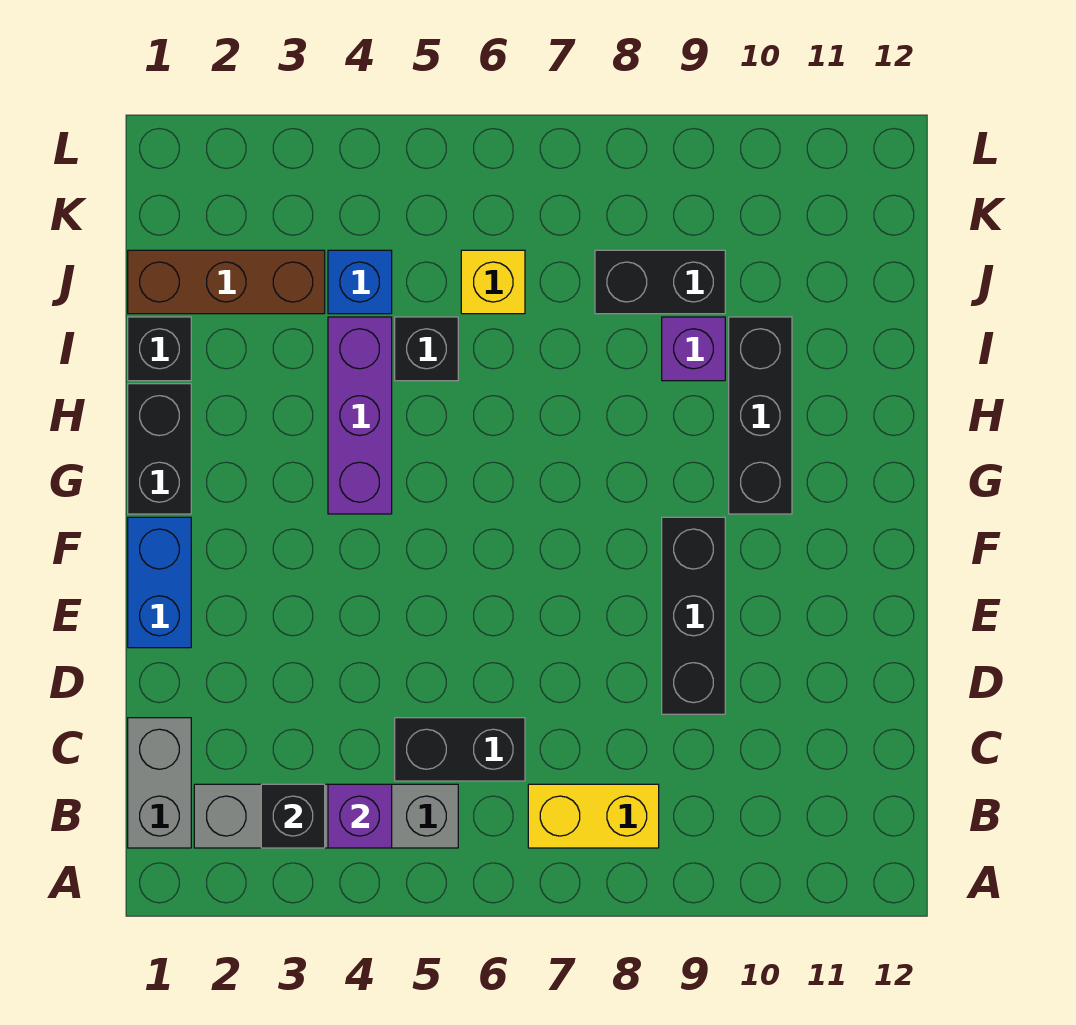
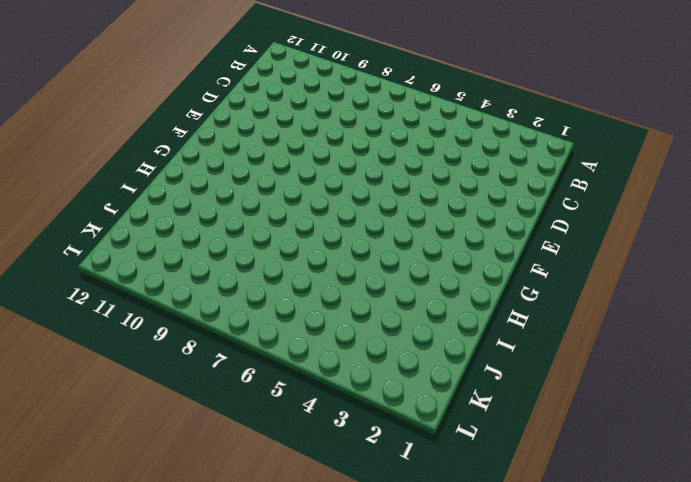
none -> grey 1x2 brick [128,718,191,848]
none -> grey 1x4 brick [194,784,458,848]
none -> yellow 1x2 brick [528,784,659,848]

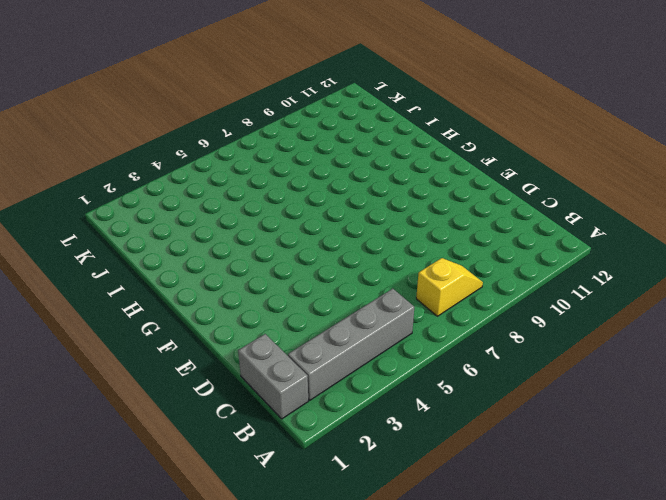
yellow 1x2 slope [416,258,483,316] -> yellow 1x2 brick [528,784,659,848]
none -> black 1x2 brick [395,718,525,781]
none -> black 1x3 brick [662,517,725,714]
none -> blue 1x2 brick [128,517,191,648]

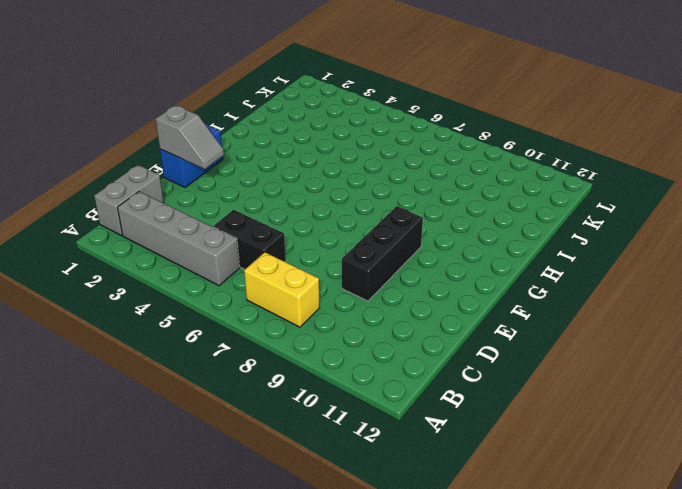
grey 1x2 slope [156,105,224,169] -> none
none -> black 1x2 brick [128,384,191,514]
none -> purple 1x3 brick [328,317,392,514]
none -> black 1x3 brick [729,317,792,514]

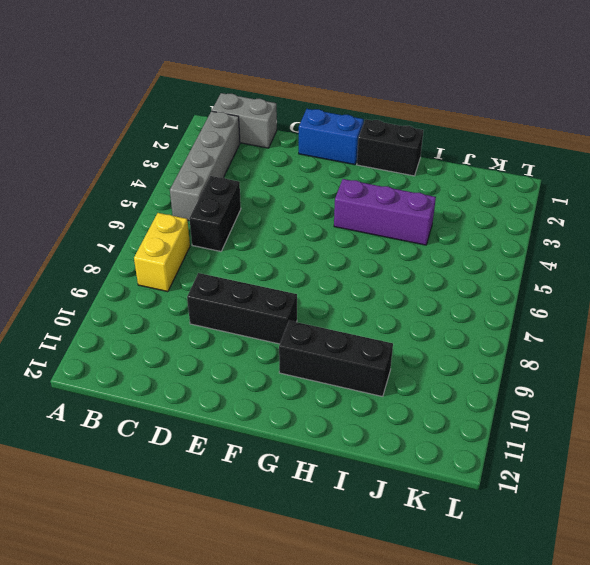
none -> black 1x1 brick [128,317,191,381]
none -> black 1x1 brick [395,317,458,381]
none -> purple 1x1 brick [662,317,725,381]

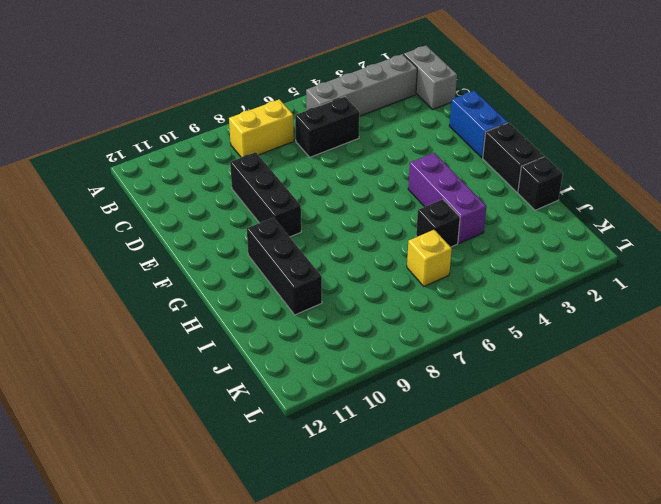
none -> purple 1x1 brick [662,317,725,381]
none -> brown 1x3 brick [128,250,325,314]
none -> blue 1x1 brick [328,250,392,314]

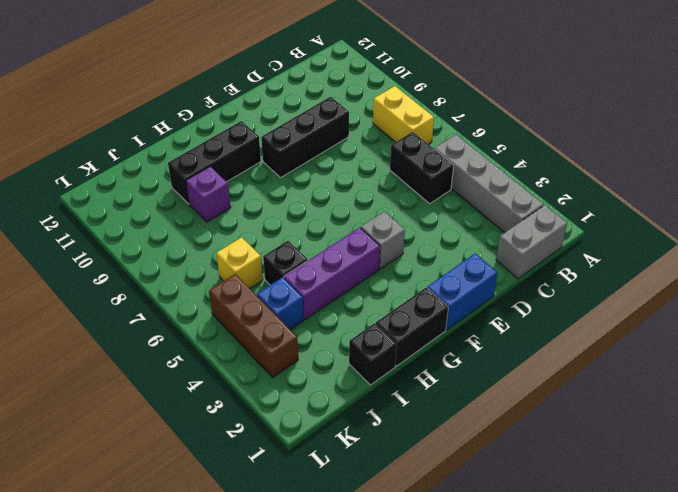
grey 1x1 brick [361,212,405,269] -> none
brown 1x3 brick [209,274,298,377] -> brown 1x3 brick moved to [128,250,325,314]
none -> black 1x2 brick [595,250,725,314]
none -> black 1x1 brick [261,784,325,848]
none -> purple 1x1 brick [328,784,392,848]

